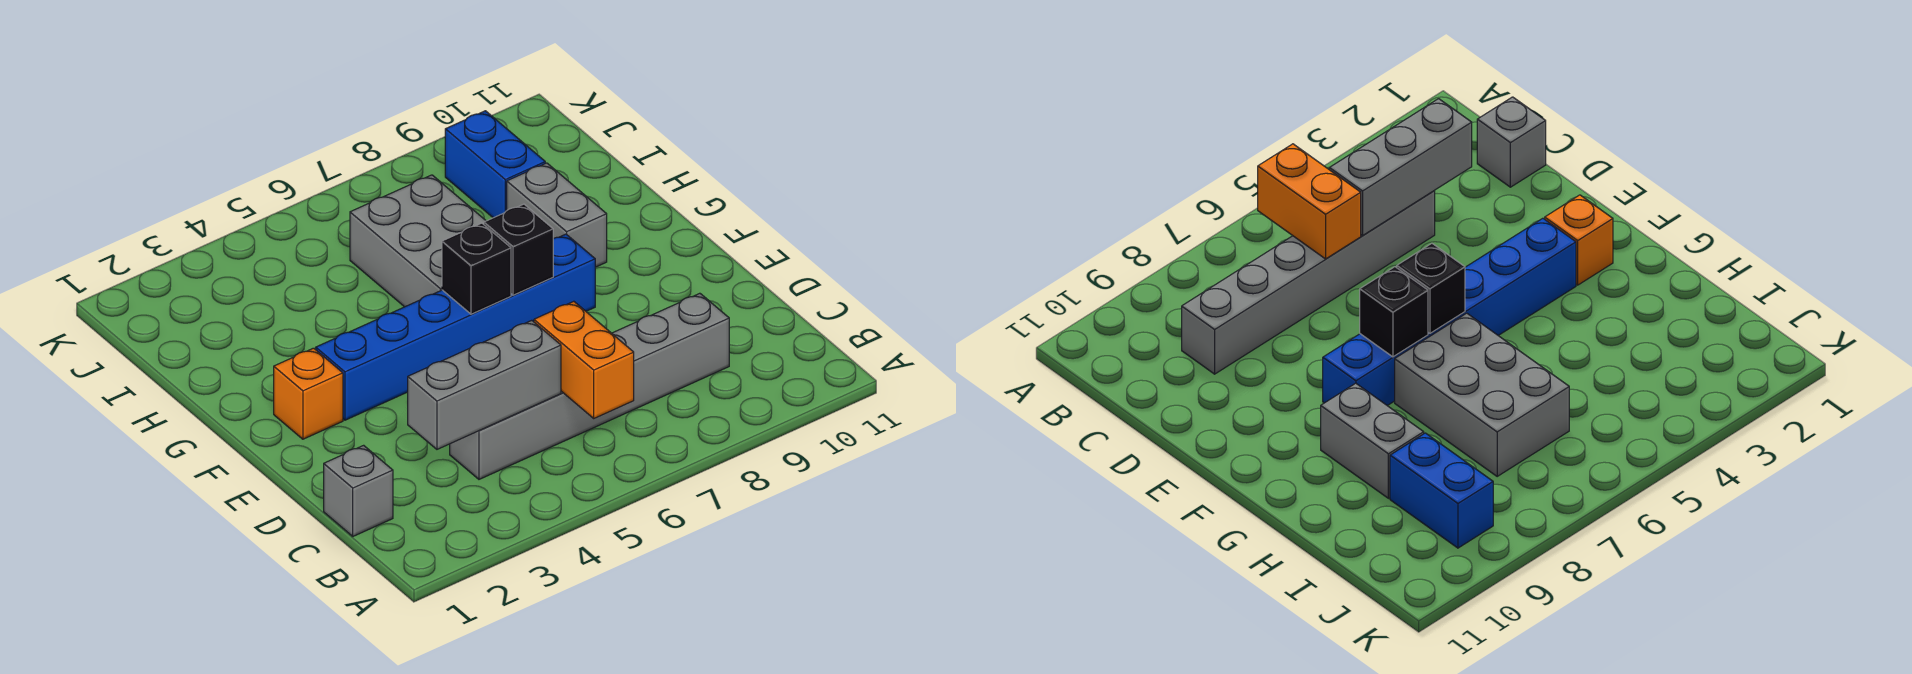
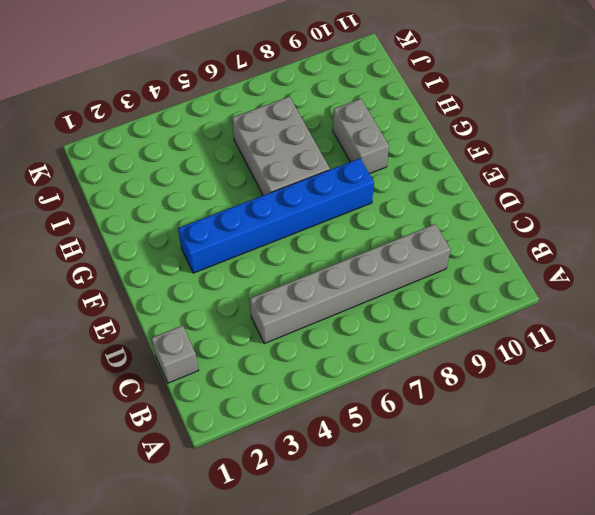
none -> orange 1x1 brick [274,348,343,439]
none -> blue 1x2 brick [445,111,545,218]

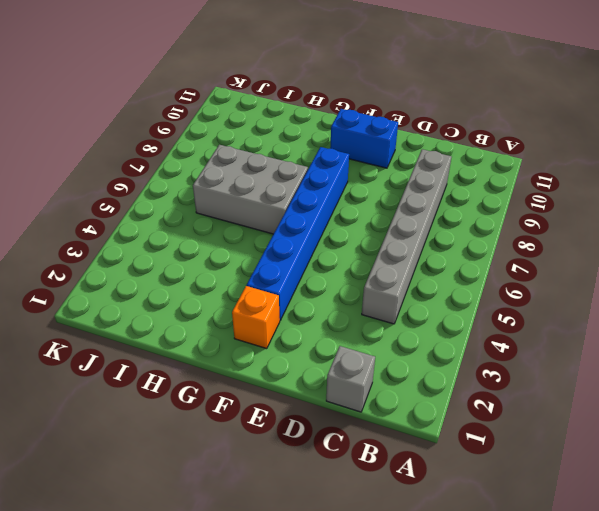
blue 1x2 brick [330,109,398,168] -> blue 1x2 brick moved to [445,111,545,218]
none -> grey 1x2 brick [507,163,607,267]
none -> orange 1x2 brick [534,301,634,418]

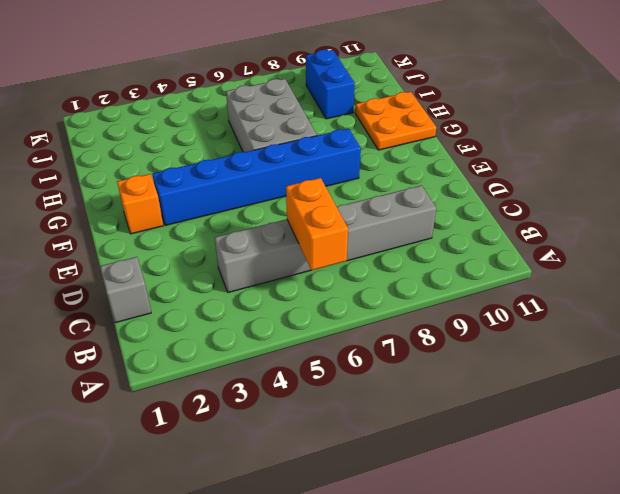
orange 2x2 plate [355,92,437,150] -> none
none -> grey 1x2 brick [507,163,607,267]
none -> grey 1x3 brick [408,320,561,449]

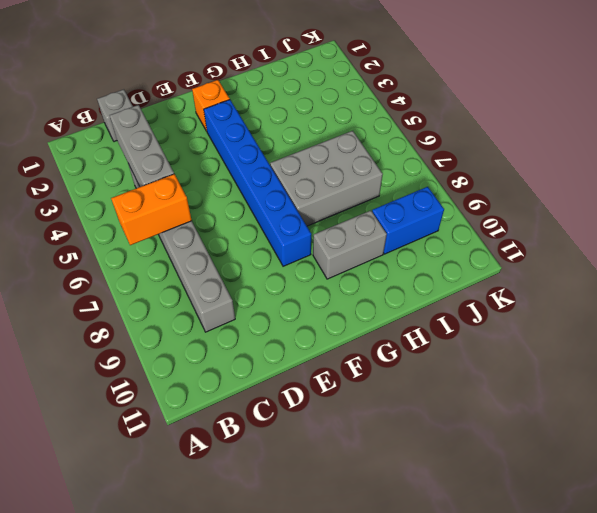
none -> black 1x1 brick [442,223,511,314]
none -> black 1x1 brick [484,204,553,295]

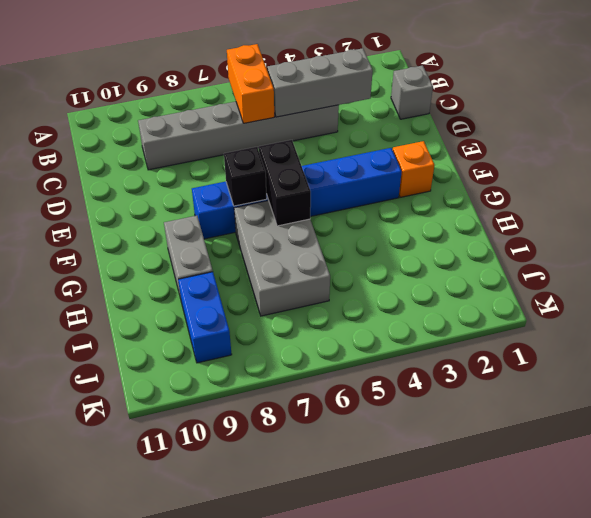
black 1x2 brick [259,140,311,226] -> black 1x1 brick [442,223,511,314]

